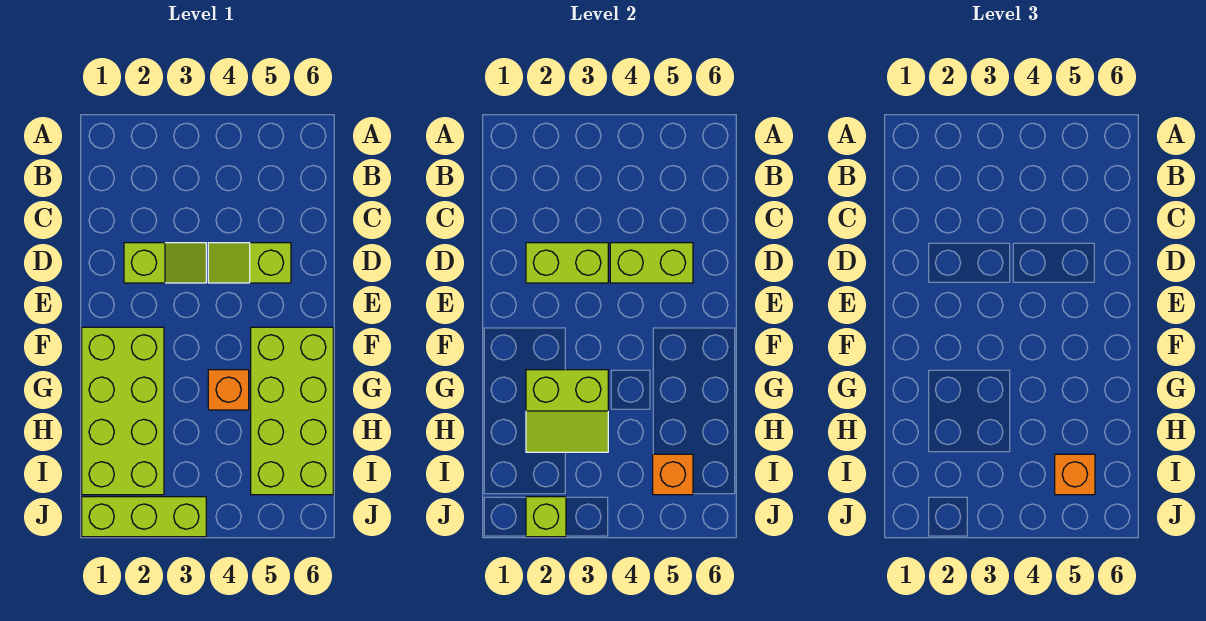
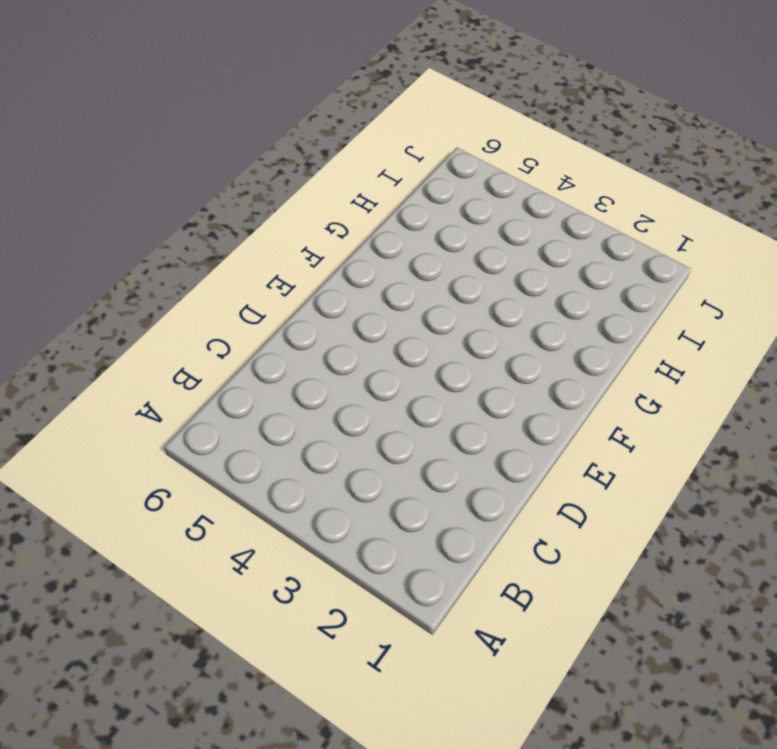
none -> lime 1x2 slope [124,243,206,283]
none -> lime 1x2 slope [208,243,291,283]
none -> lime 2x4 brick [82,327,164,495]

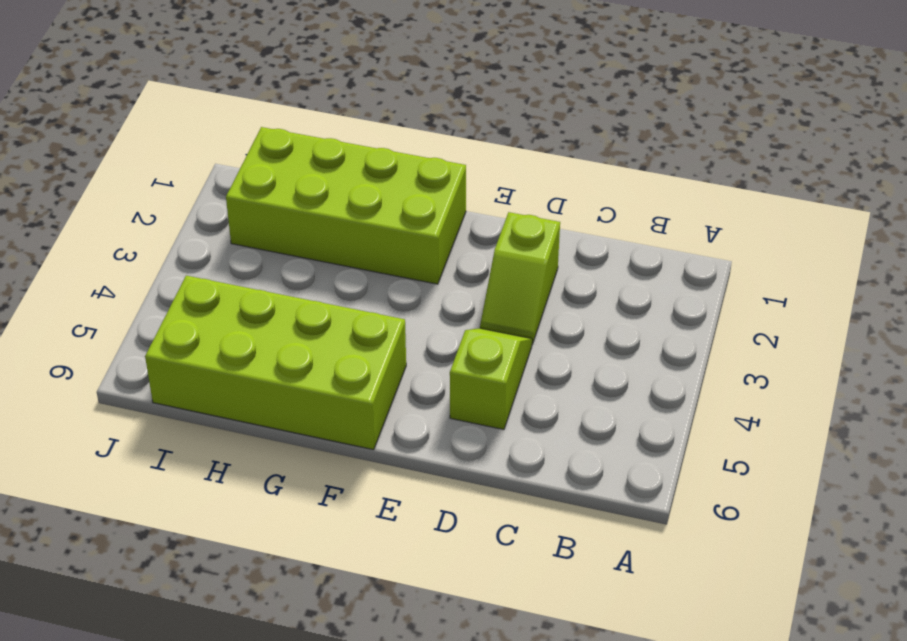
none -> orange 1x1 brick [208,370,249,410]
none -> lime 1x3 brick [82,497,206,537]
none -> lime 1x2 brick [526,243,608,283]

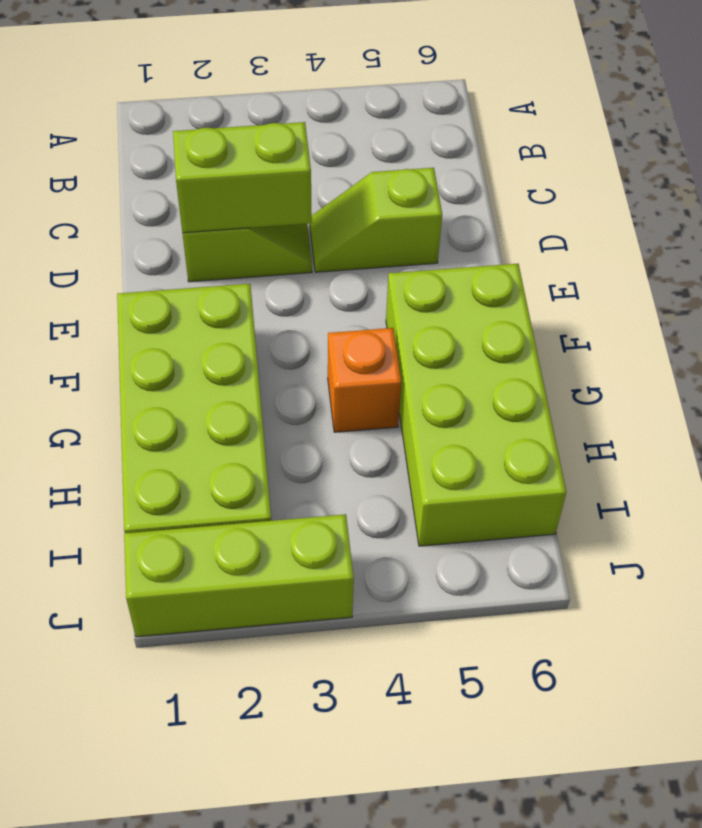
none -> lime 1x2 brick [610,243,693,283]
none -> lime 2x2 slope [526,370,608,452]
none -> orange 1x1 brick [653,454,693,495]

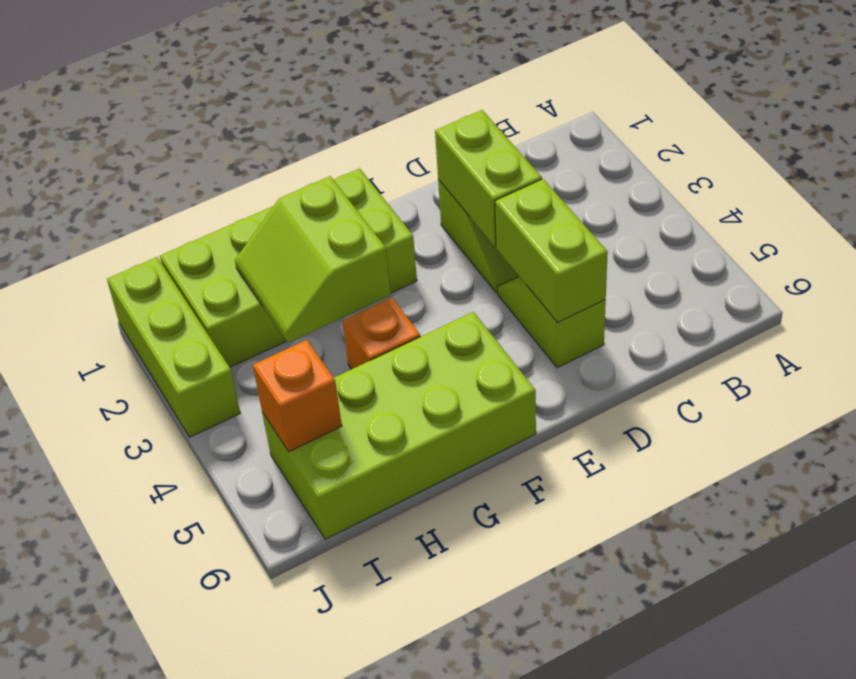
none -> lime 1x1 brick [526,497,566,537]
none -> orange 1x1 brick [1055,454,1095,495]

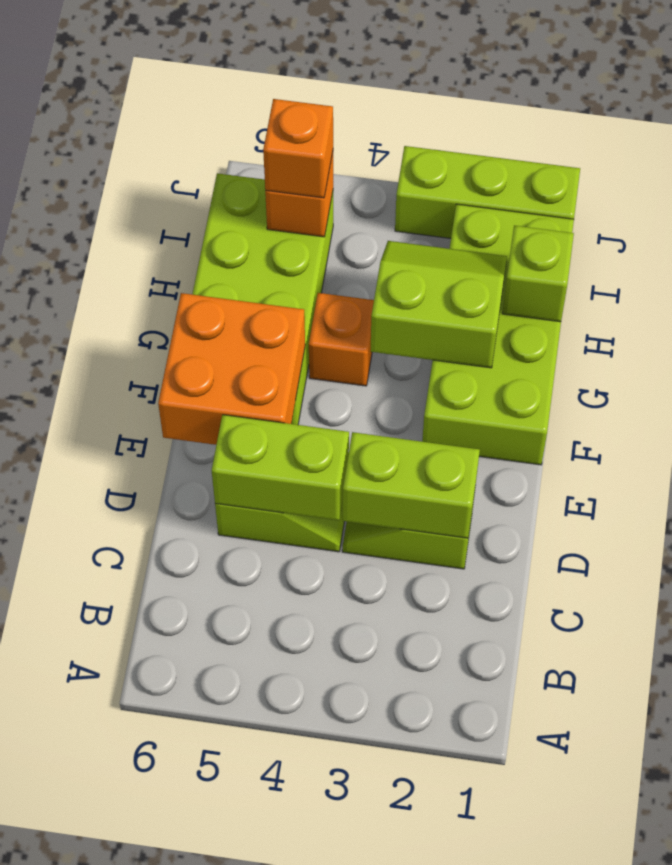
orange 2x2 brick [158,293,305,445] -> none
lime 1x1 brick [502,225,574,322] -> lime 1x1 brick moved to [526,497,566,537]

